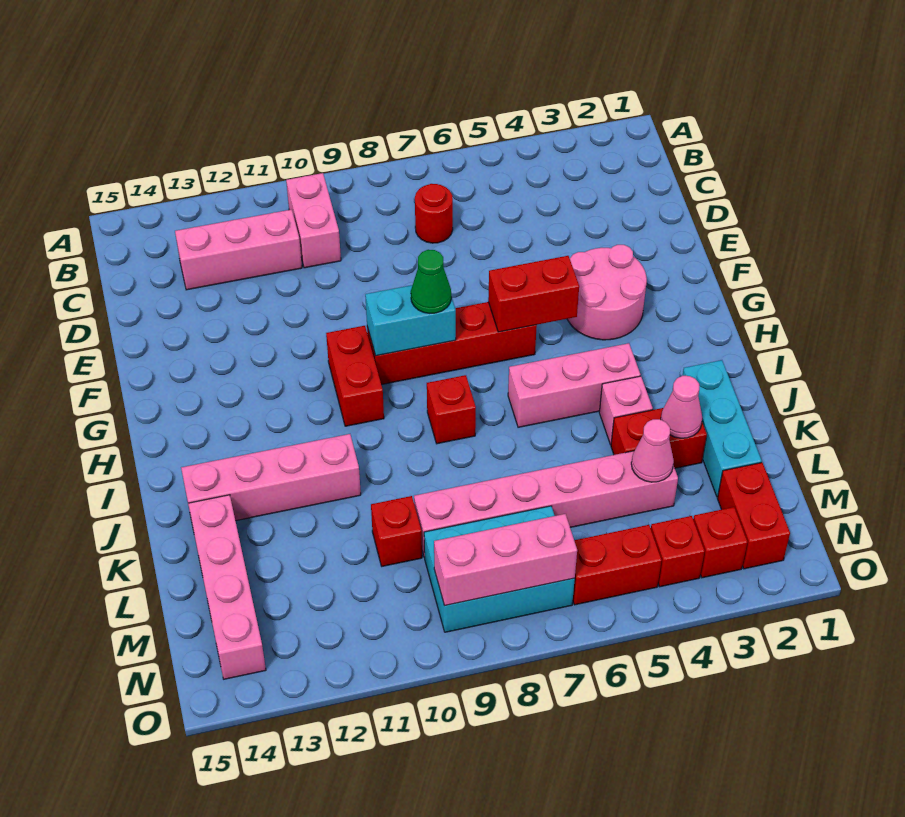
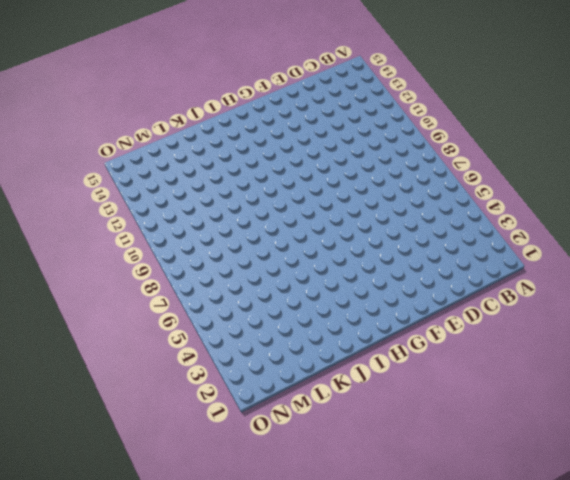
none -> pink 1x2 brick [286,173,341,268]
none -> red 1x1 round brick [415,184,453,243]
none -> pink 1x3 brick [175,209,302,290]

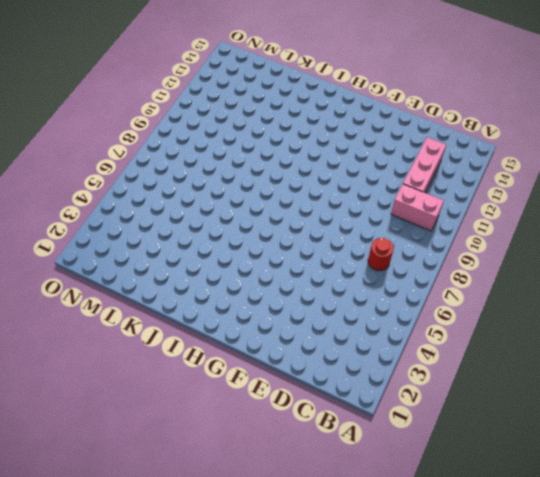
none -> pink 2x2 round brick [567,245,647,340]
none -> red 1x4 brick [367,302,537,385]
none -> red 1x2 brick [326,326,384,426]

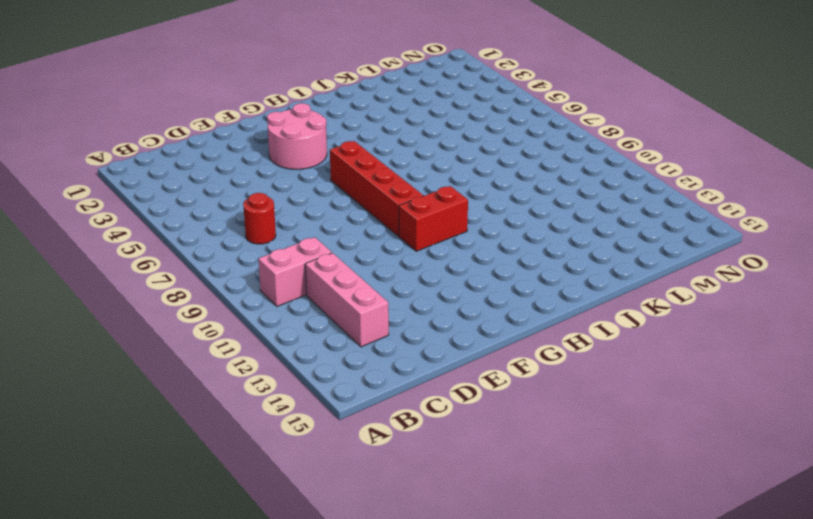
none -> pink 1x3 brick [508,343,640,427]
none -> red 1x1 brick [427,375,476,444]
none -> cyan 1x3 brick [683,360,762,497]

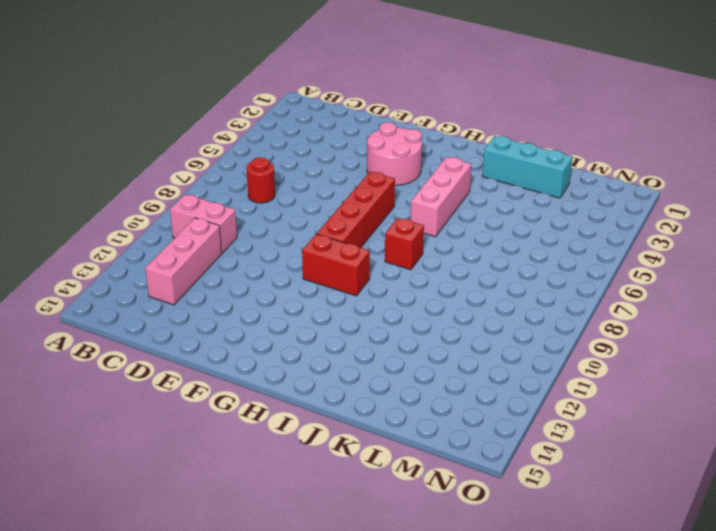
none -> pink 1x1 brick [599,376,653,445]
none -> pink 1x4 brick [181,434,361,521]
none -> red 1x2 brick [611,408,707,468]

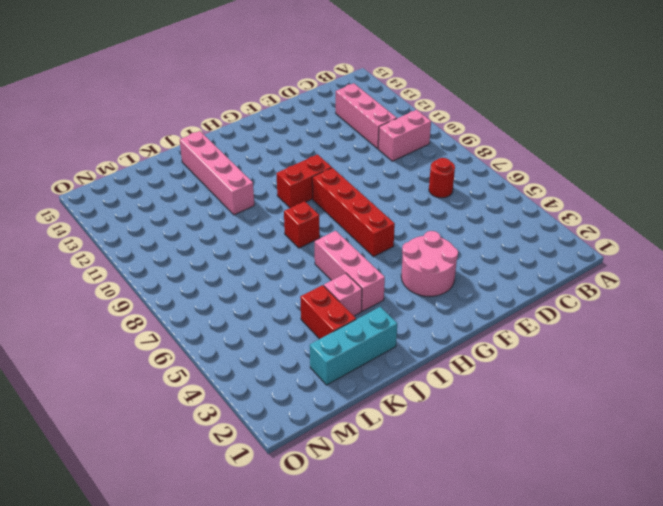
none -> pink 1x4 brick [188,495,266,679]
none -> pink 1x6 brick [414,451,678,558]
none -> red 1x1 brick [371,496,422,566]

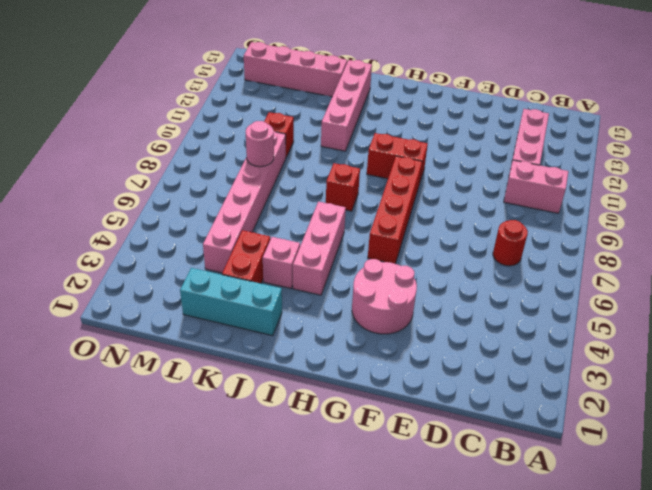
pink 1x1 round brick [246,121,274,167] -> none
none -> red 1x2 brick [717,463,790,569]
none -> cyan 2x3 brick [424,506,575,632]
none -> red 1x1 brick [693,507,748,578]

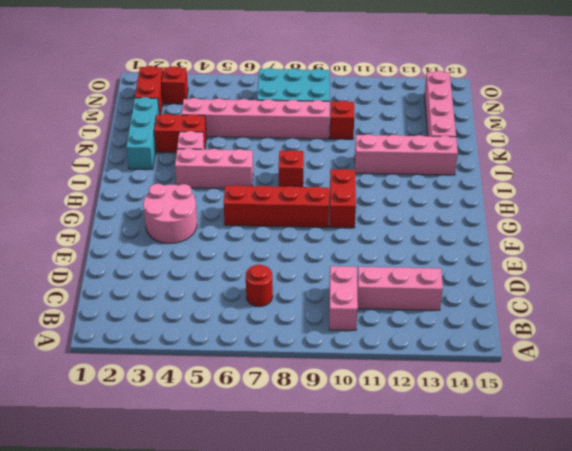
none -> red 1x1 brick [651,516,705,587]
none -> red 1x2 brick [573,525,662,605]
none -> red 1x2 brick [488,256,579,332]

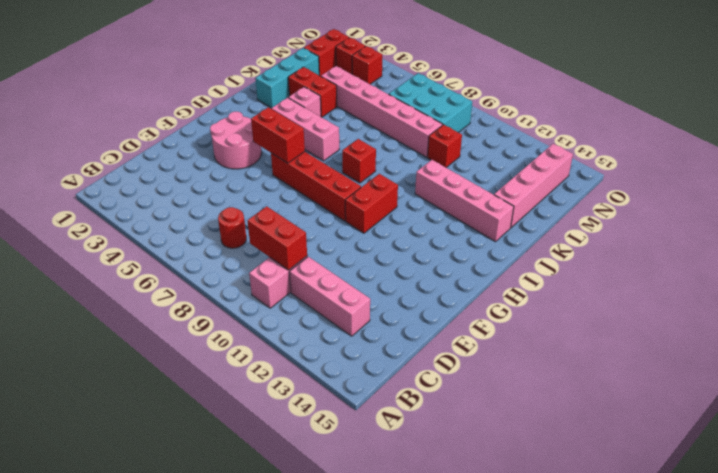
red 1x2 brick [247,206,307,270] -> red 1x2 brick moved to [573,525,662,605]
none -> cyan 1x2 brick [365,285,456,356]
none -> pink 1x1 cone [661,376,702,438]
none -> pink 1x1 cone [631,419,674,482]

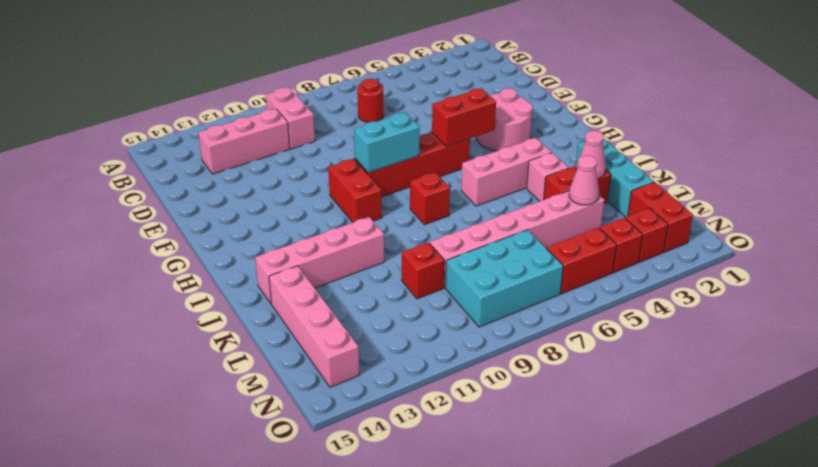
none -> pink 1x3 brick [434,514,577,606]
none -> green 1x1 cone [411,250,451,313]

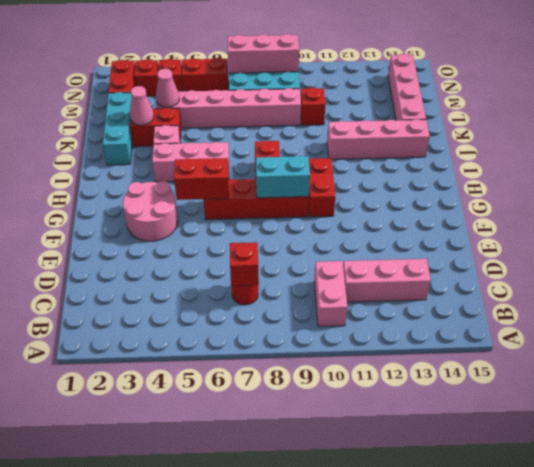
red 1x1 brick [230,242,259,286] -> none
none -> green 1x1 cone [411,250,451,313]

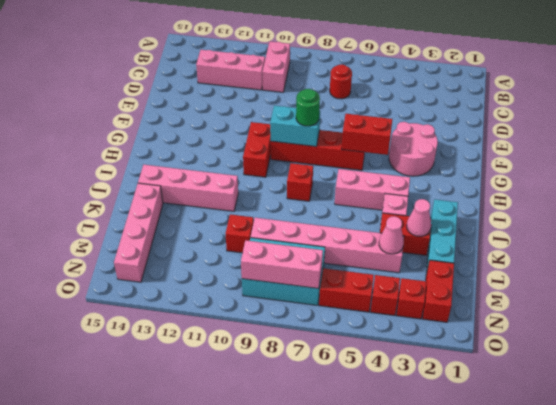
green 1x1 round brick [296,89,320,126] -> green 1x1 cone [411,250,451,313]

